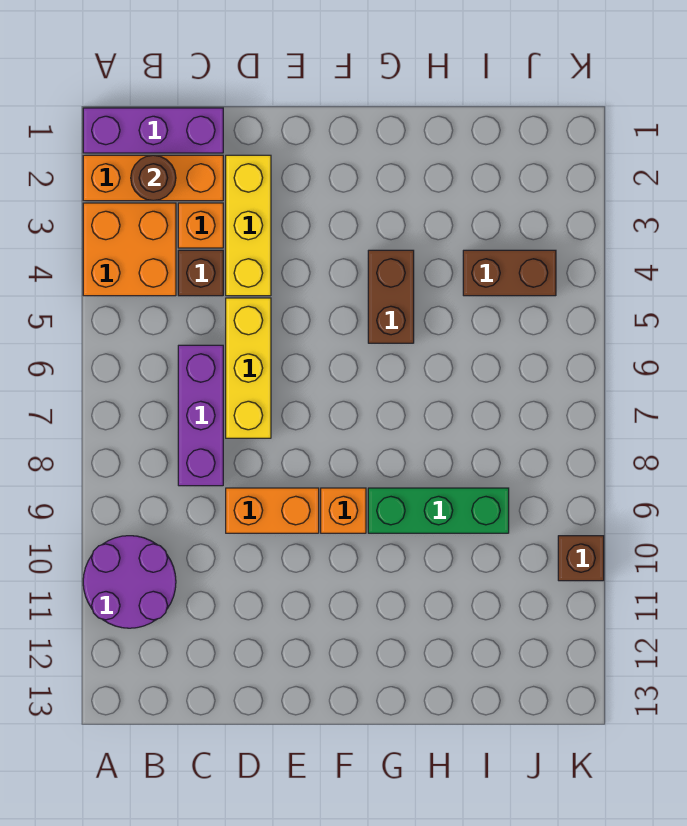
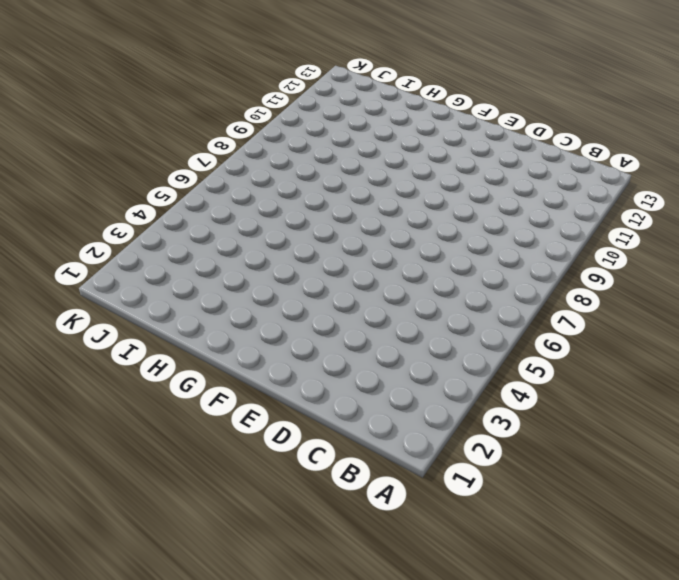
none -> purple 1x3 brick [83,108,223,153]
none -> orange 1x3 brick [83,155,223,201]
none -> orange 2x2 brick [83,203,176,296]

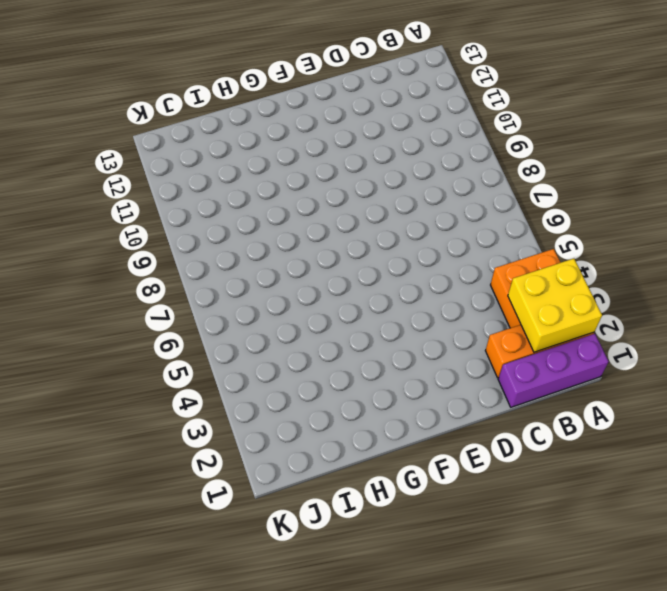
yellow 2x2 brick [508,259,602,352] -> brown 1x1 round brick [131,155,176,201]
none -> purple 2x2 round brick [83,536,176,628]
none -> orange 1x1 brick [178,203,223,248]
none -> brown 1x1 brick [178,250,223,296]

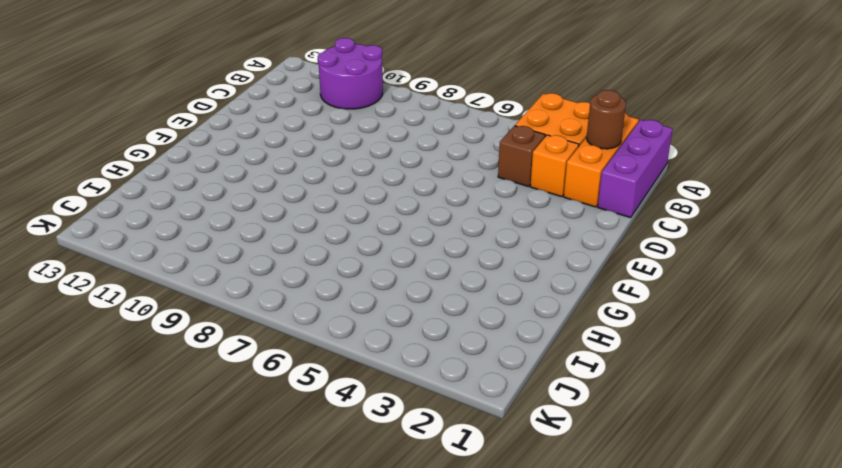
none -> purple 1x3 brick [178,345,223,486]
none -> yellow 1x3 brick [226,155,271,296]
none -> yellow 1x3 brick [226,298,271,438]

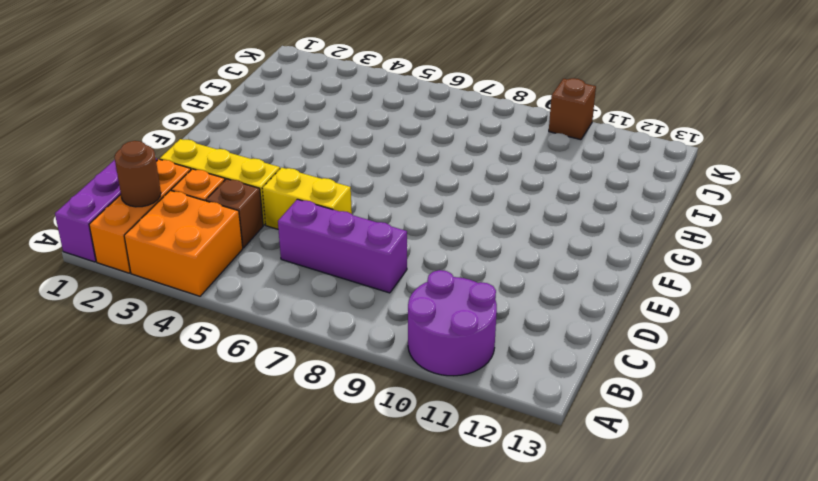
yellow 1x2 brick [262,168,352,229] -> yellow 1x3 brick [226,298,271,438]
none -> orange 1x2 brick [226,488,319,533]
none -> orange 1x1 brick [321,488,366,533]
none -> brown 1x2 brick [368,250,414,343]

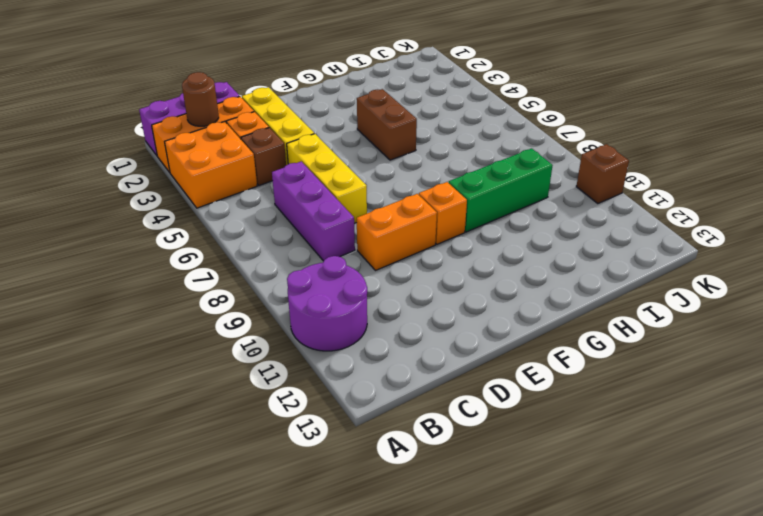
none -> brown 1x2 brick [463,250,556,296]

